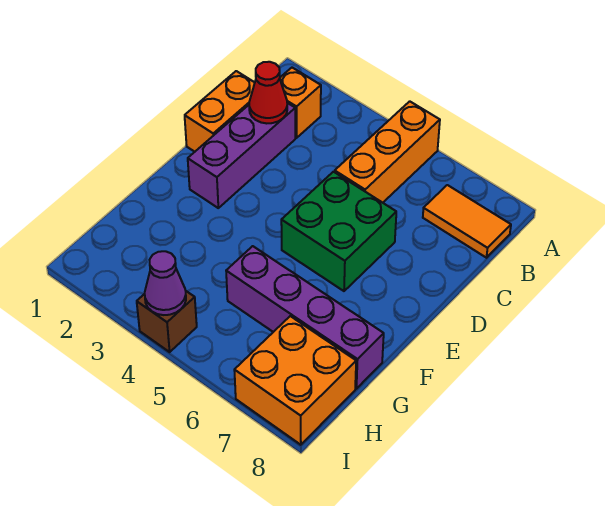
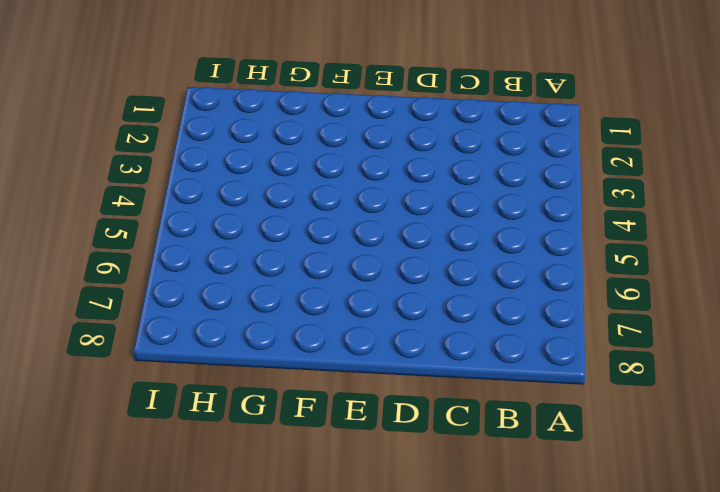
none -> orange 1x3 brick [335,101,440,203]
none -> orange 1x1 brick [280,68,321,138]

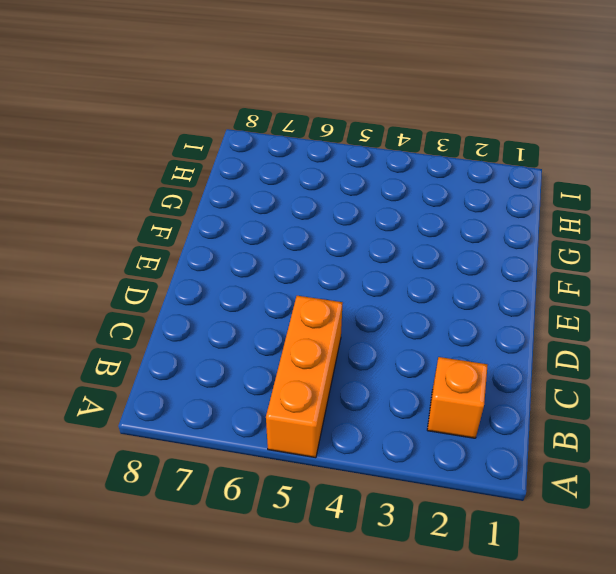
none -> orange 1x2 tile [423,185,511,258]
none -> orange 1x2 brick [185,71,255,152]

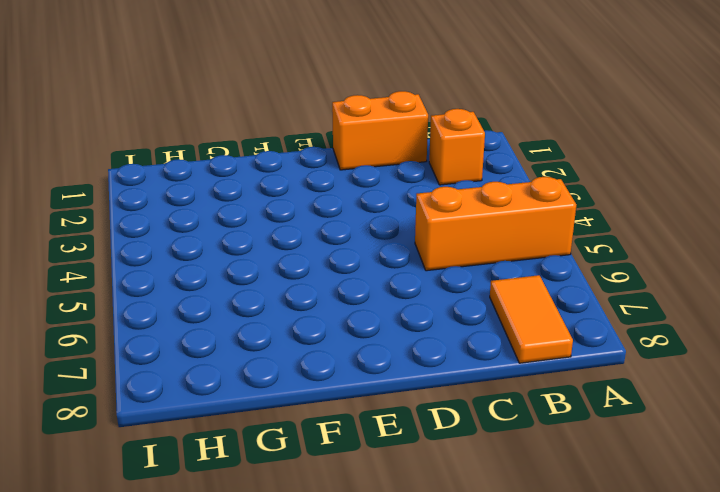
none -> purple 1x3 brick [188,103,295,208]
none -> green 2x2 brick [281,172,396,291]

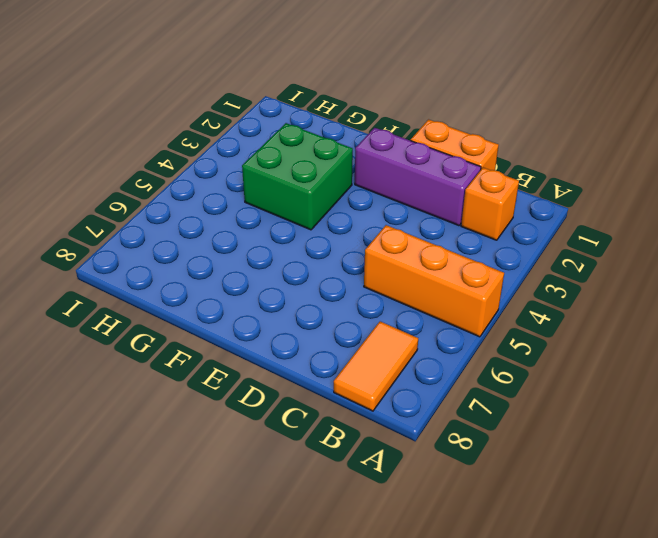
green 2x2 brick [242,123,353,230] -> green 2x2 brick moved to [281,172,396,291]
none -> purple 1x4 brick [226,246,384,389]
none -> orange 2x2 brick [234,316,356,445]

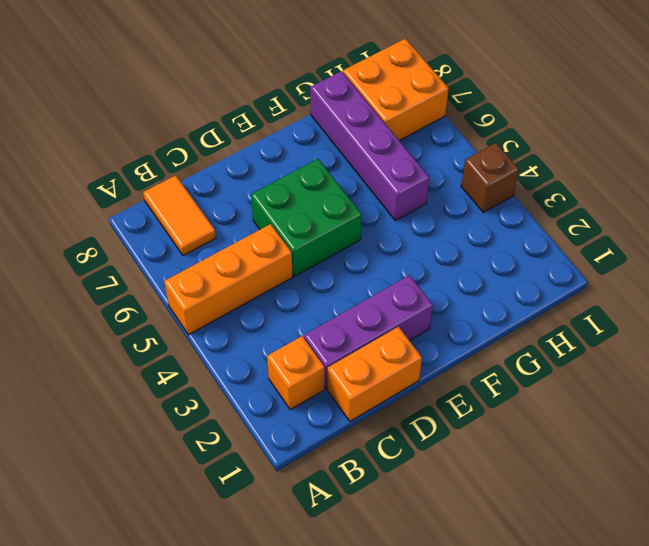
none -> red 1x1 cone [249,62,287,123]
none -> purple 1x1 cone [145,251,186,315]

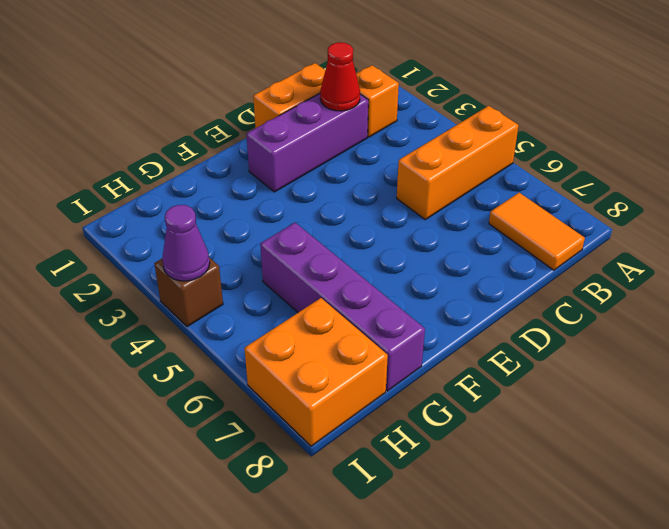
none -> green 2x2 brick [281,172,396,291]

